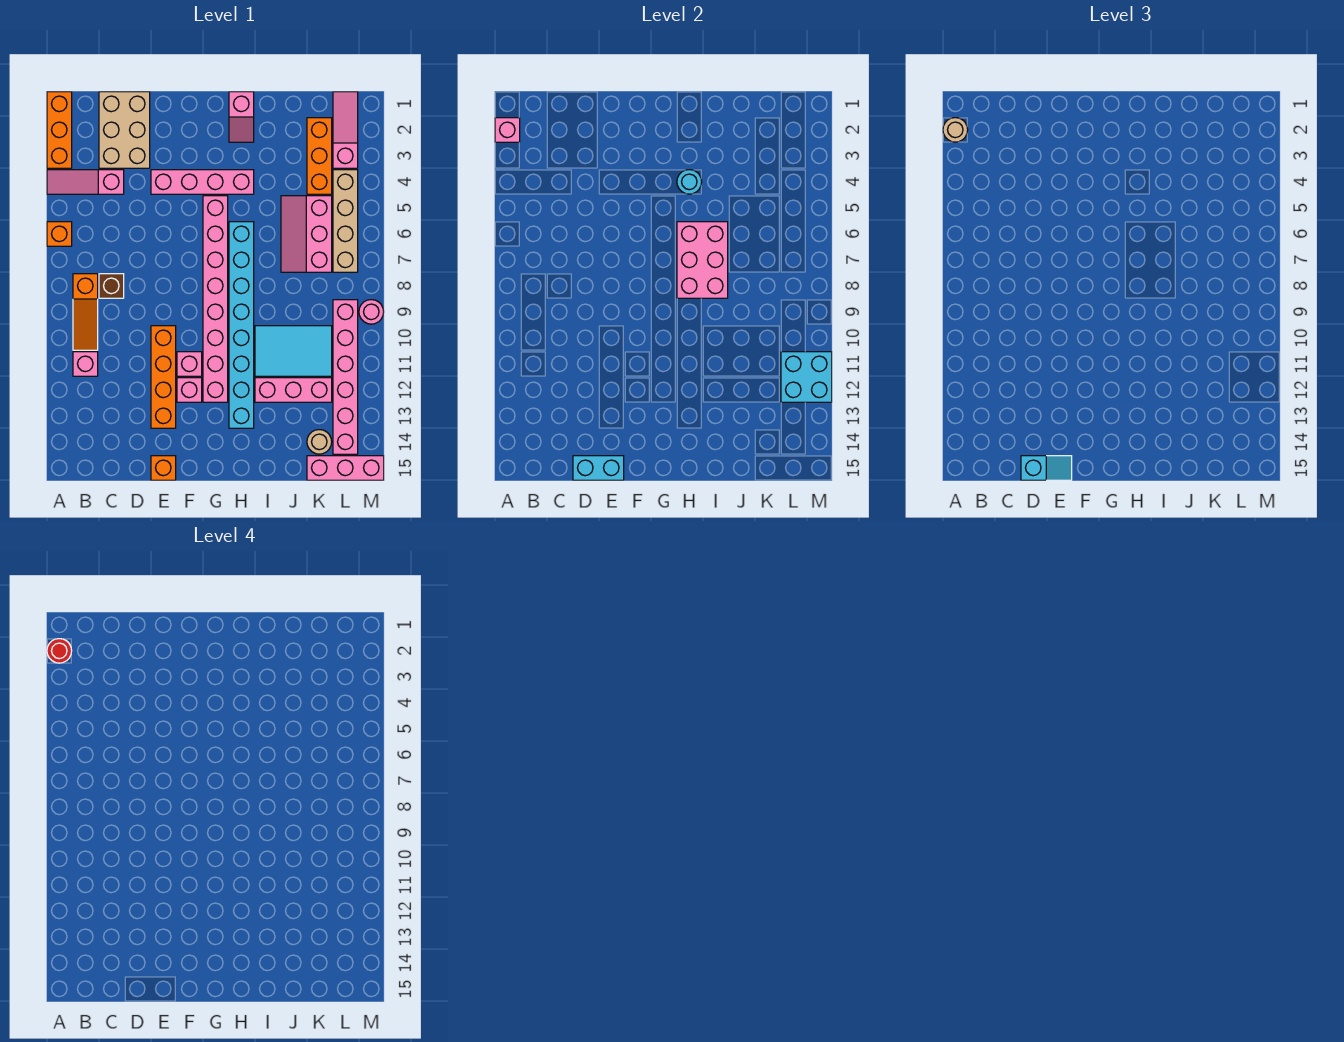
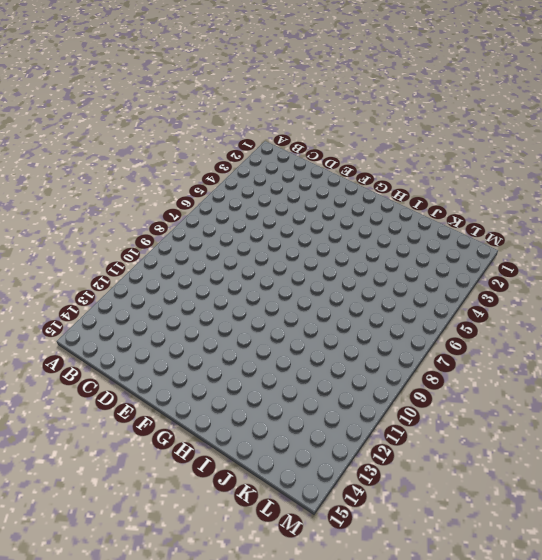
none -> orange 1x3 brick [47,92,72,168]
none -> pink 1x3 slope [47,170,124,194]
none -> orange 1x1 brick [47,222,72,246]
none -> orange 1x3 slope [73,274,98,350]

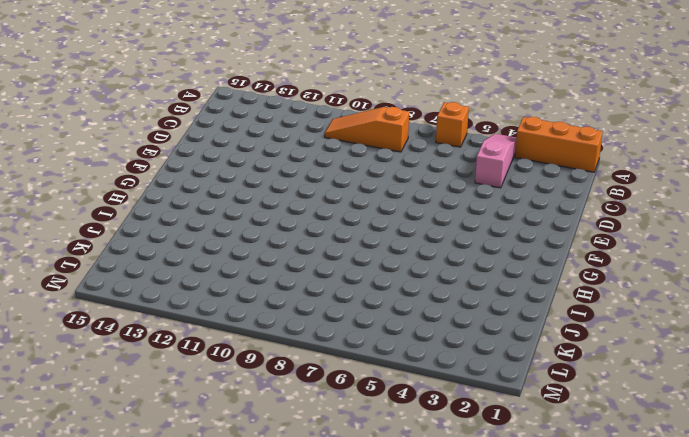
none -> pink 1x1 brick [73,352,98,376]
none -> tan 2x3 brick [99,92,150,168]
none -> brown 1x1 brick [99,274,124,298]
none -> pink 1x4 brick [151,170,254,194]

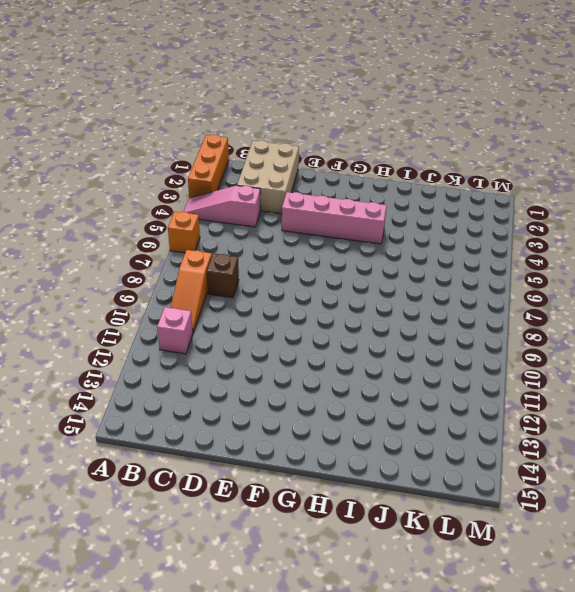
none -> orange 1x4 brick [151,326,176,428]
none -> orange 1x1 brick [151,456,176,480]
none -> pink 1x1 brick [177,352,202,376]
none -> pink 1x1 brick [177,378,202,402]

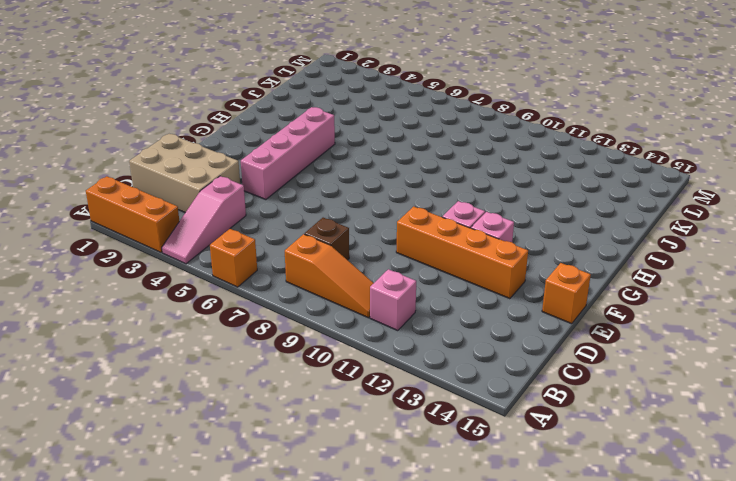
none -> pink 1x8 brick [203,196,228,402]
none -> pink 1x2 slope [229,92,254,142]
none -> cyan 1x8 brick [229,222,254,428]
none -> cyan 2x3 tile [255,326,332,376]

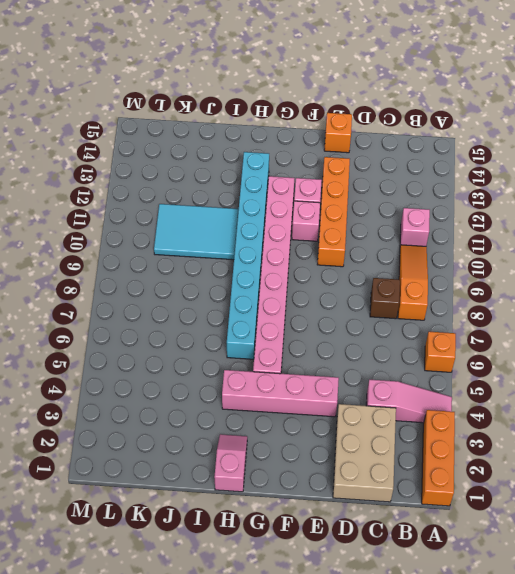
none -> pink 1x3 brick [255,378,332,402]
none -> pink 2x3 slope [281,196,332,272]
none -> orange 1x3 brick [307,118,332,194]
none -> tan 1x1 round brick [307,430,332,454]

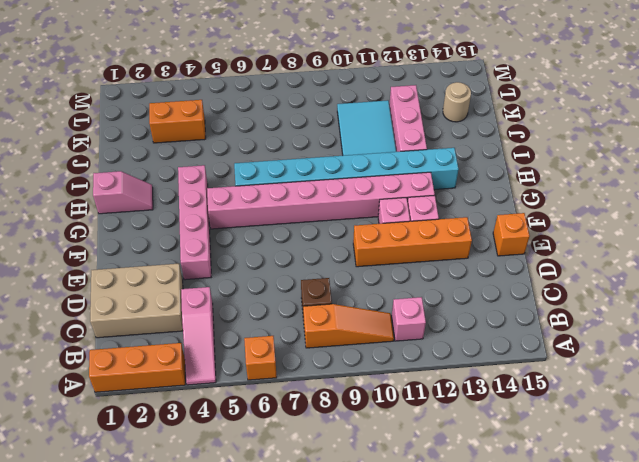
orange 1x2 brick [149,100,206,143] -> orange 1x3 brick [307,118,332,194]
none -> pink 2x3 slope [281,196,332,272]
none -> pink 1x3 brick [307,456,384,480]
none -> pink 1x3 slope [333,92,358,168]
none -> tan 1x4 brick [333,170,358,272]

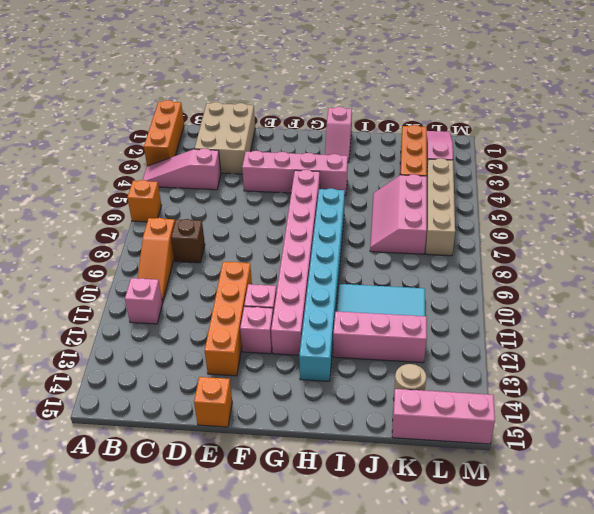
none -> pink 1x6 brick [333,300,358,454]
none -> pink 1x1 round brick [359,300,384,324]
none -> pink 1x1 brick [495,118,520,142]
none -> cyan 1x2 brick [573,456,624,480]

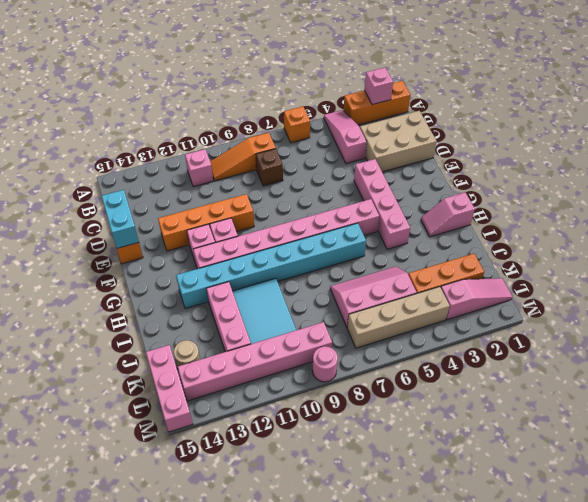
none -> cyan 1x1 round brick [677,170,702,194]
none -> pink 2x3 brick [677,222,728,298]
none -> cyan 2x2 brick [781,352,832,402]
none -> tan 1x1 round brick [943,118,968,142]

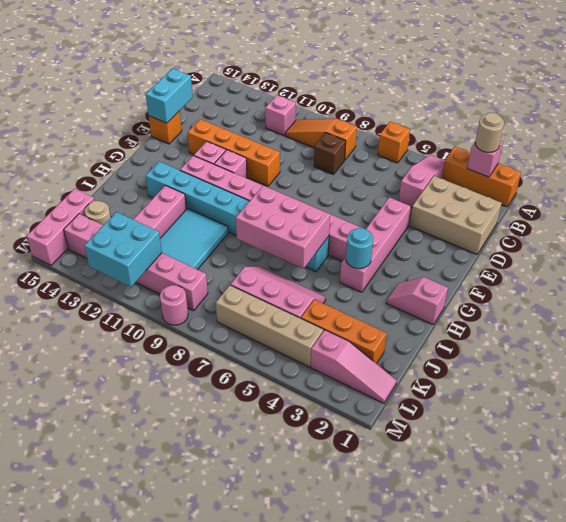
none -> cyan 1x2 slope [1021,456,1072,480]
none -> red 1x1 round brick [47,639,72,663]

